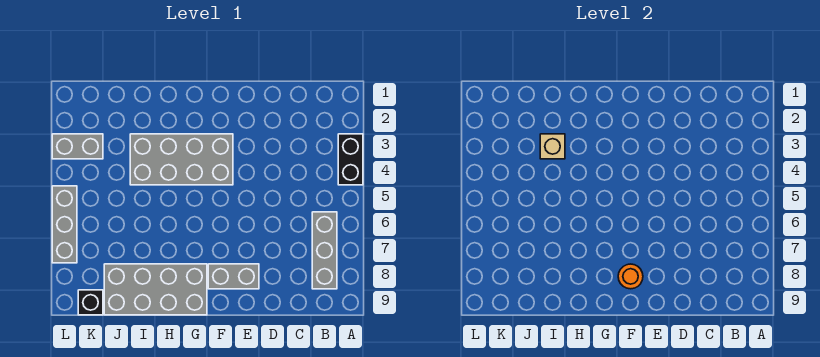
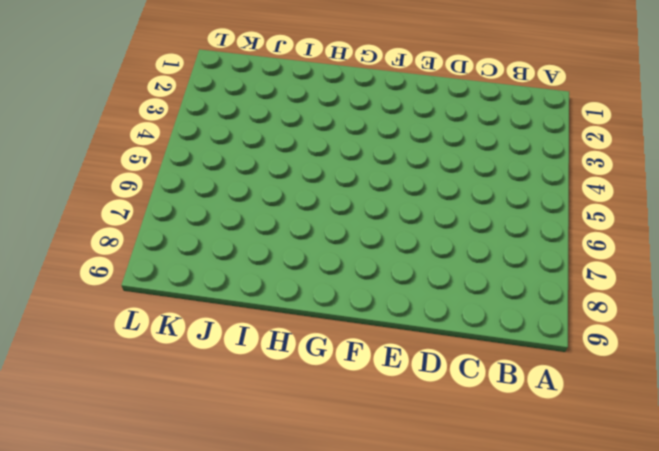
none -> black 1x2 brick [338,134,363,185]
none -> grey 1x3 brick [312,212,337,289]

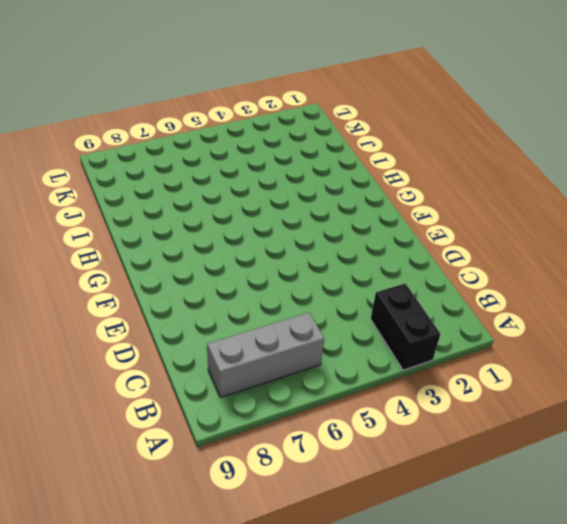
black 1x2 brick [371,283,440,370] -> black 1x2 brick turned to [338,134,363,185]
none -> grey 1x2 brick [208,264,259,289]
none -> grey 2x4 brick [130,134,233,185]

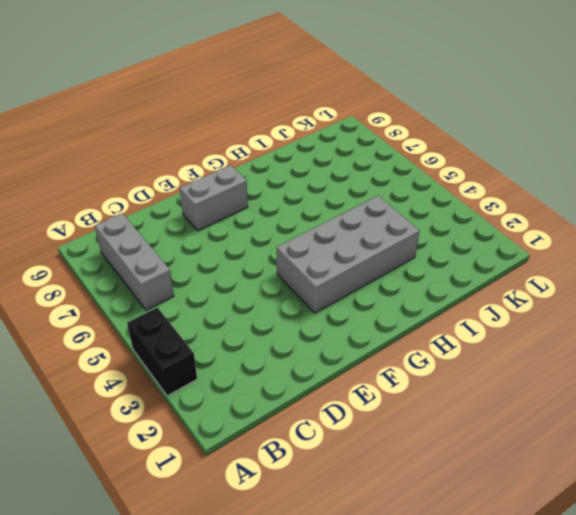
none -> grey 2x4 brick [104,264,207,315]
none -> grey 1x2 brick [52,134,103,159]

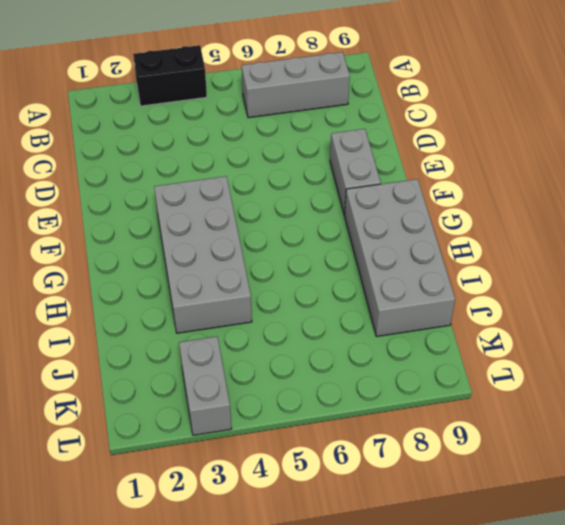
none -> black 1x1 brick [78,290,103,315]
none -> grey 1x3 brick [52,186,77,263]

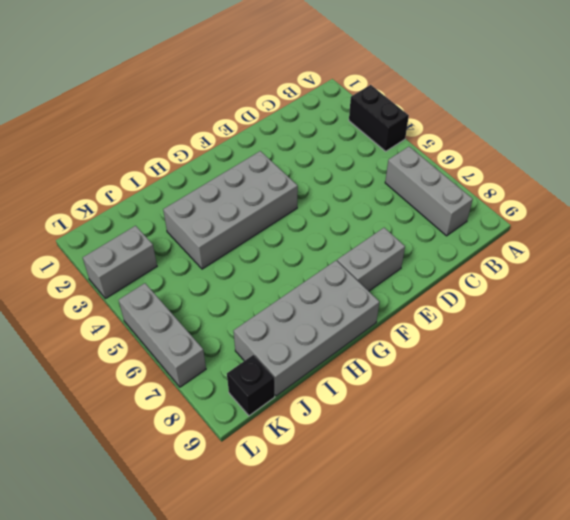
none -> orange 1x1 round brick [618,264,643,289]
none -> tan 1x1 brick [540,134,565,159]

